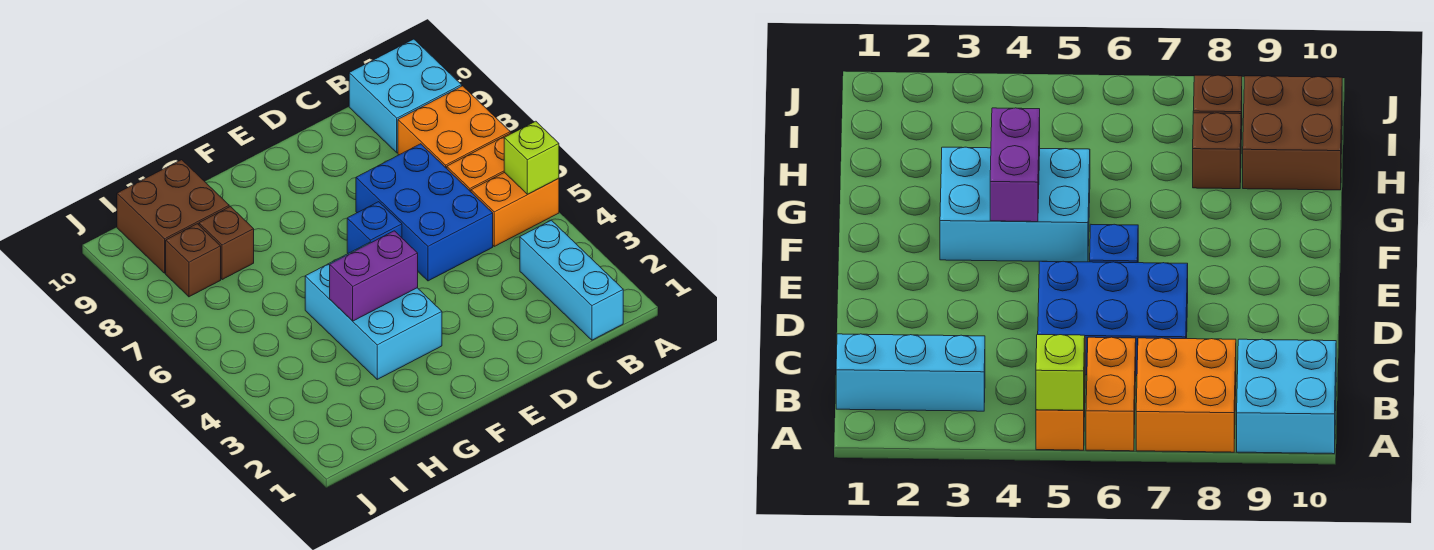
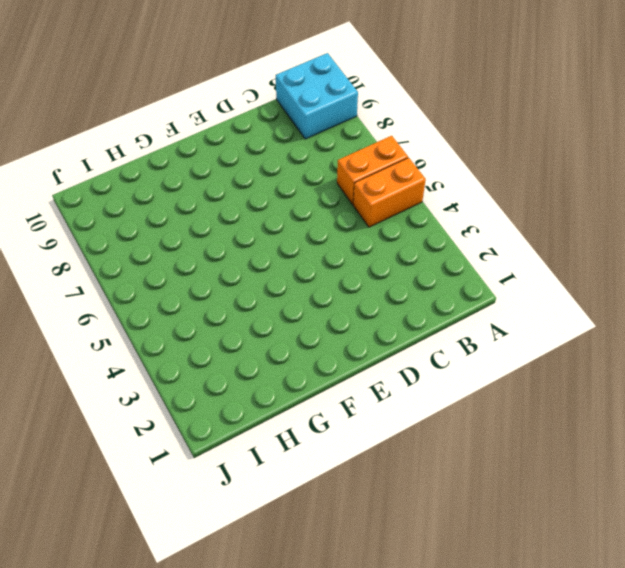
none -> orange 2x2 brick [398,86,510,168]
none -> cyan 1x3 brick [520,220,623,340]
none -> blue 2x3 brick [356,144,493,281]

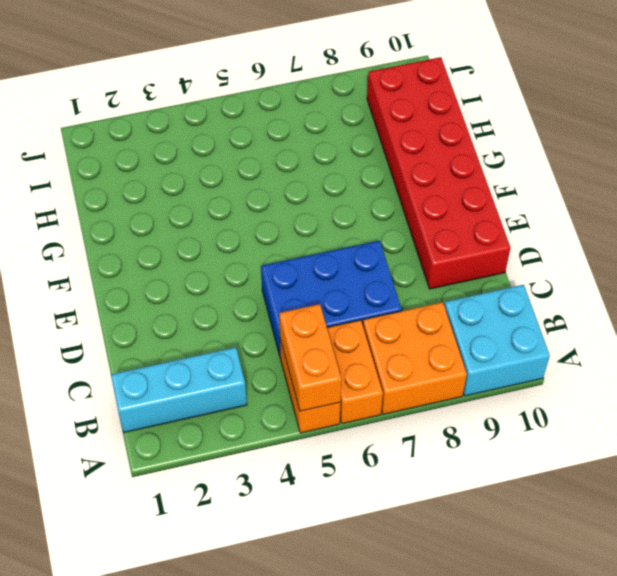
orange 1x2 brick [279,304,342,411] -> lime 1x1 brick [504,121,559,194]
red 2x6 brick [367,57,510,289] -> brown 2x2 brick [117,160,229,273]
none -> blue 1x1 brick [347,202,402,253]
none -> cyan 2x3 brick [305,243,442,379]
none -> brown 1x1 brick [199,206,254,280]

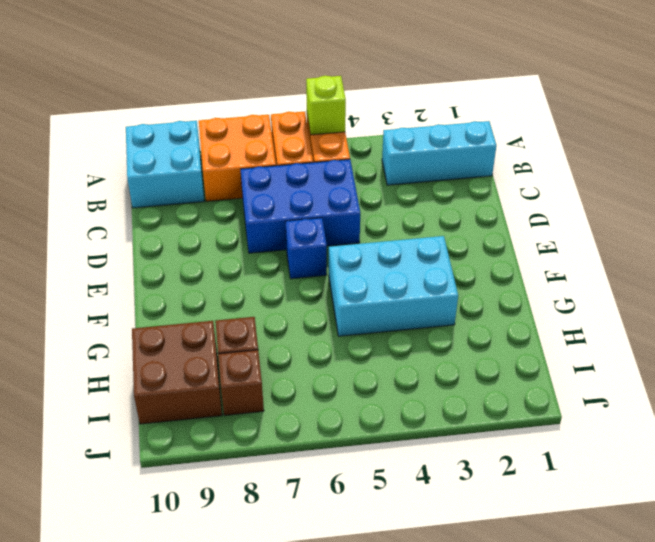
none -> purple 1x2 brick [330,231,418,321]

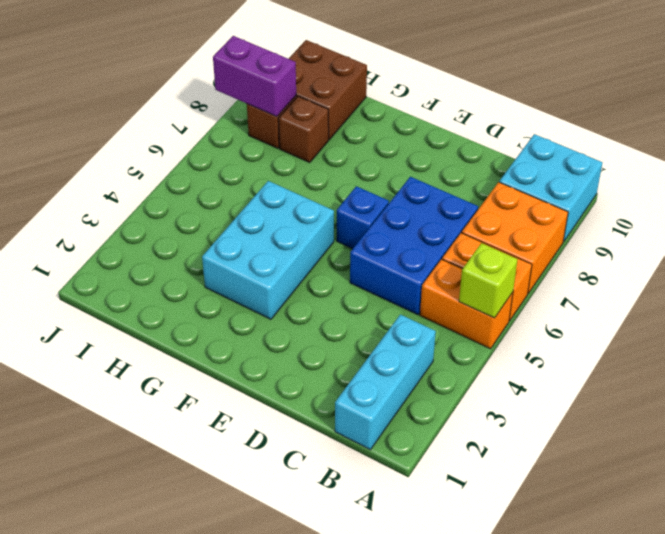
purple 1x2 brick [213,36,296,117] -> purple 1x2 brick moved to [330,231,418,321]

